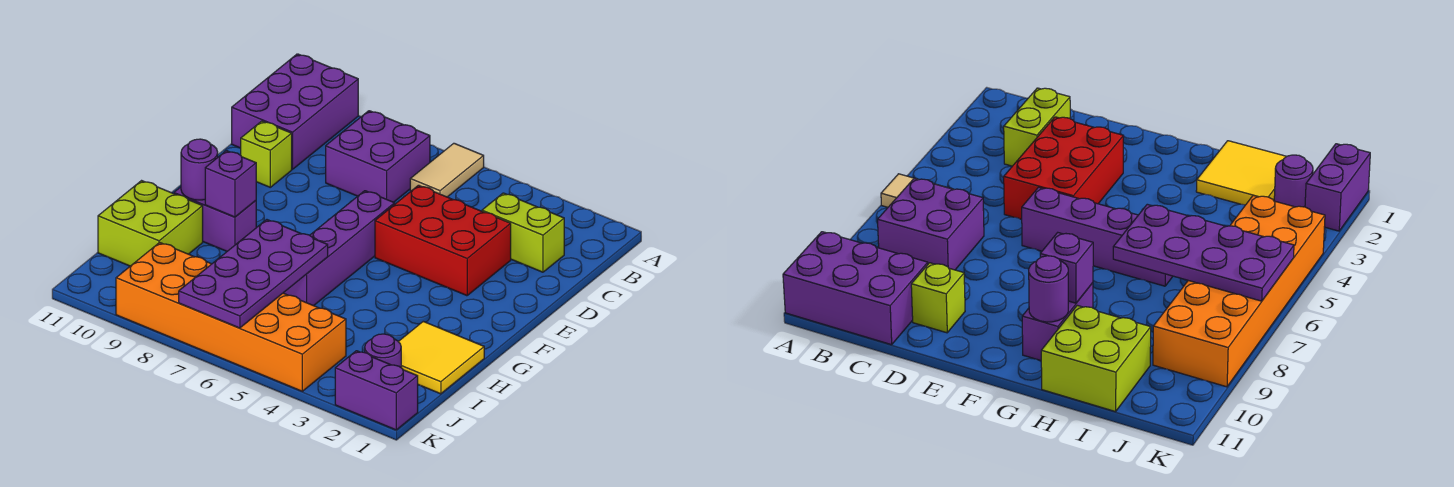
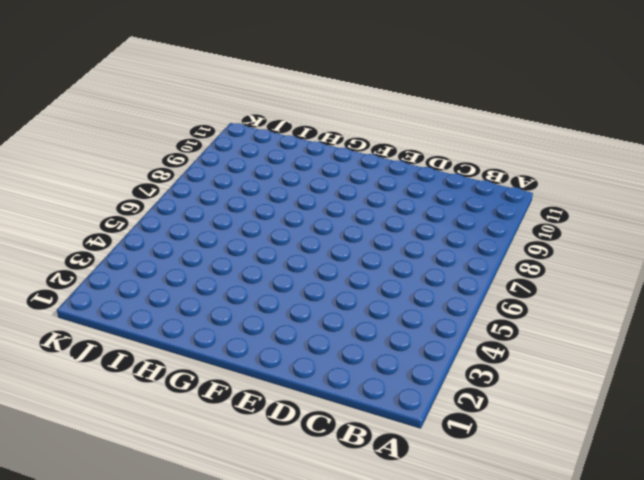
none -> tan 1x2 tile [410,143,484,197]
none -> purple 2x3 brick [232,54,358,169]
none -> purple 2x2 brick [326,111,430,202]

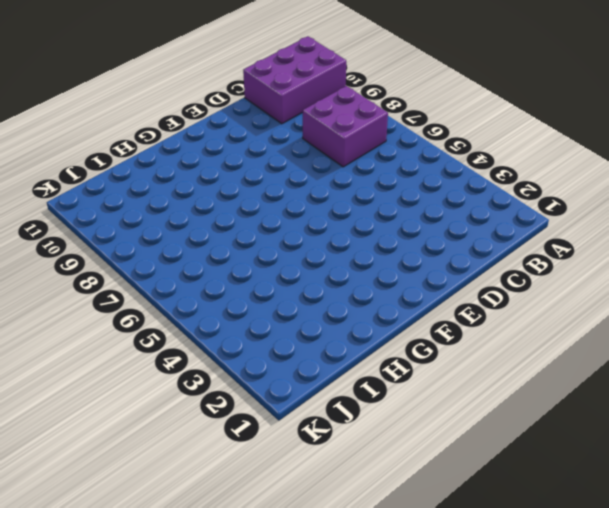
none -> tan 1x2 tile [410,143,484,197]
none -> lime 1x2 brick [482,193,564,272]
none -> red 2x3 brick [375,185,511,296]

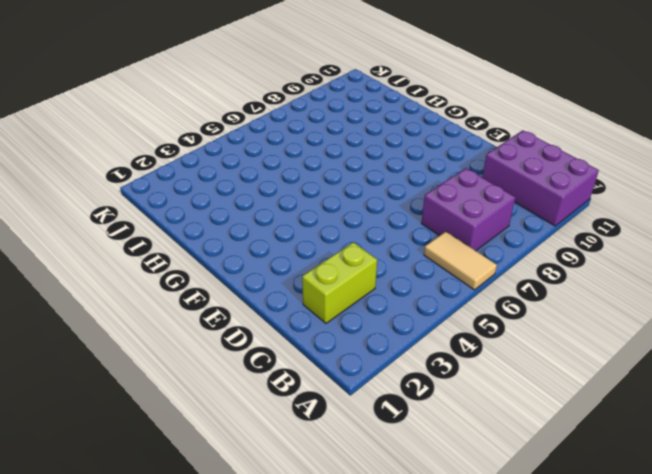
none -> red 2x3 brick [375,185,511,296]
none -> lime 1x1 brick [241,121,292,187]
none -> purple 1x4 brick [284,191,395,306]

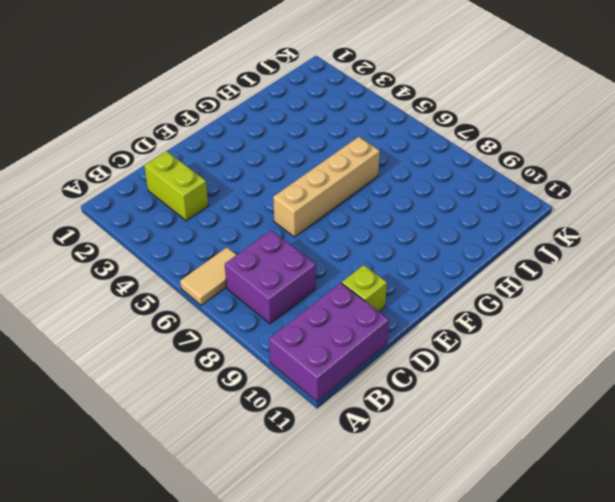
tan 1x4 brick [273,137,380,237] -> purple 1x4 brick [284,191,395,306]
none -> red 2x3 brick [375,185,511,296]
none -> purple 1x2 brick [174,187,256,251]
none -> yellow 2x2 tile [398,321,484,394]

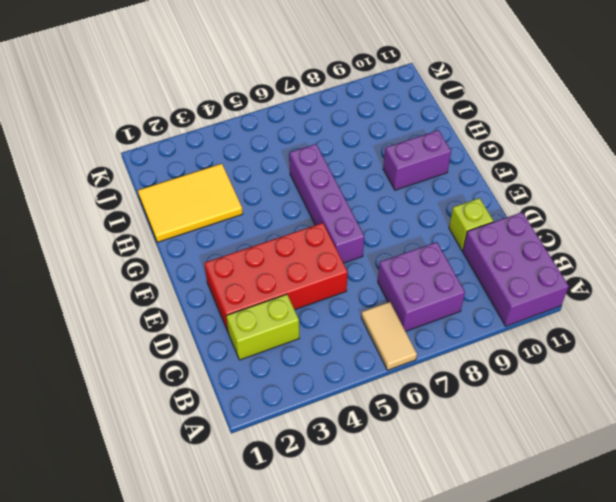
red 2x4 brick [204,223,348,332] -> red 2x3 brick [375,185,511,296]
yellow 2x3 tile [138,164,243,242] -> yellow 2x2 tile [398,321,484,394]
none -> lime 2x2 brick [98,181,203,266]
none -> purple 1x1 round brick [365,334,401,367]
none -> orange 2x6 brick [116,242,346,391]

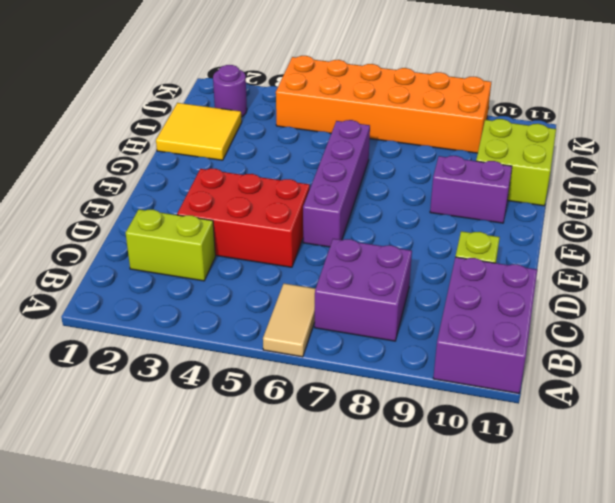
none -> purple 1x2 brick [335,351,418,430]
none -> purple 1x1 brick [205,151,256,217]
none -> purple 1x1 round brick [181,139,218,200]

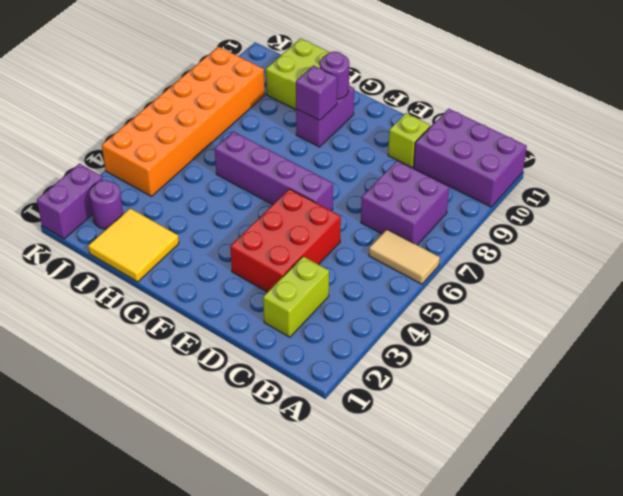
none -> purple 2x4 plate [179,220,328,328]

